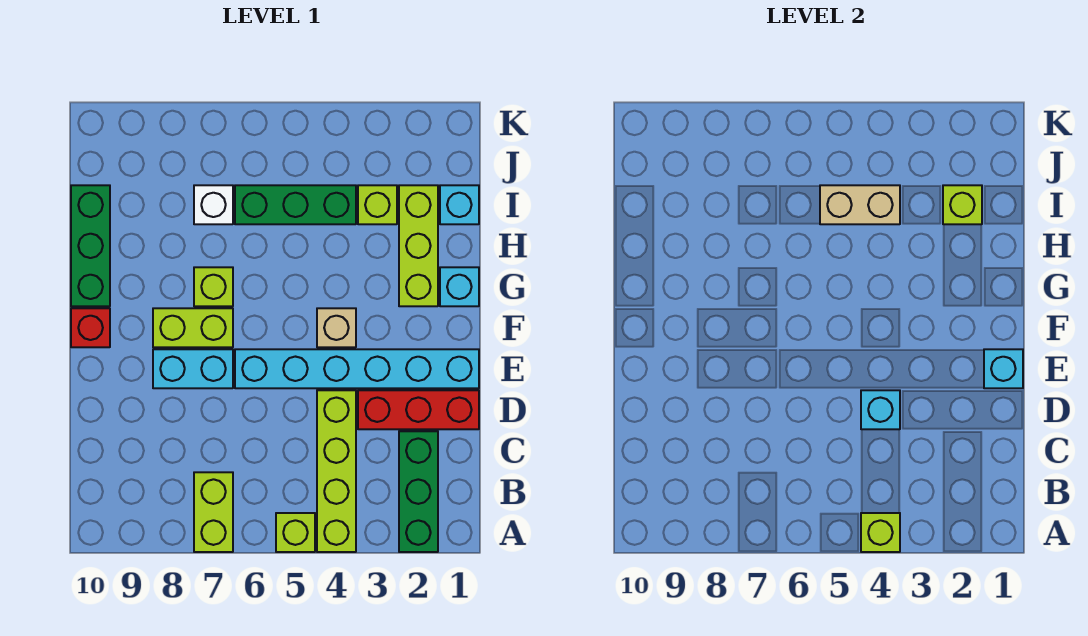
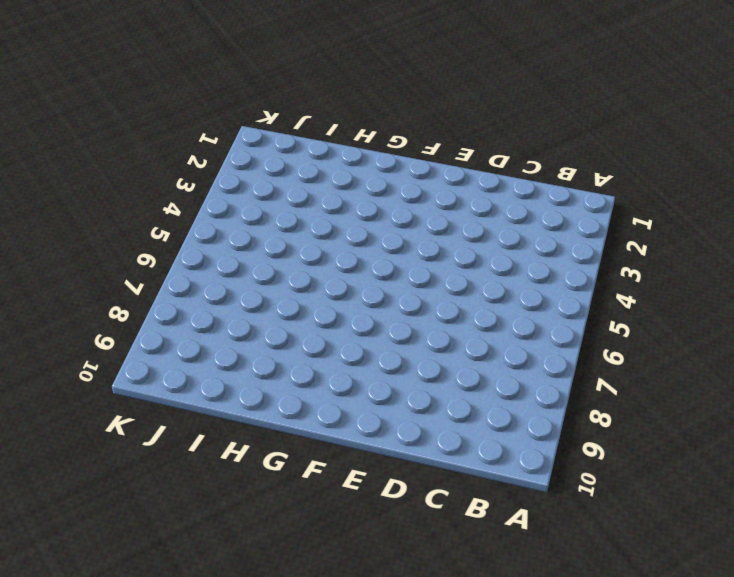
none -> green 1x3 brick [399,431,438,552]
none -> lime 1x4 brick [317,390,356,552]
none -> lime 1x1 brick [276,513,315,552]

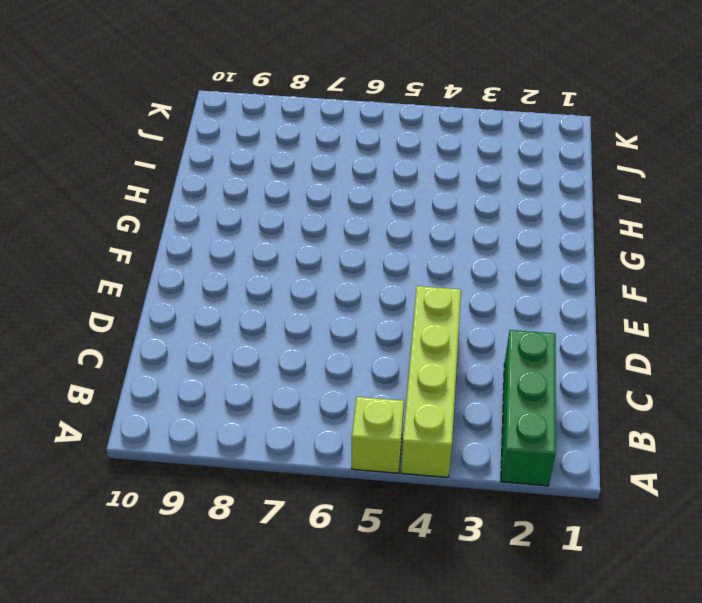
none -> lime 1x2 brick [194,472,233,552]
none -> red 1x3 brick [358,390,479,429]
none -> cyan 1x6 brick [235,349,479,388]

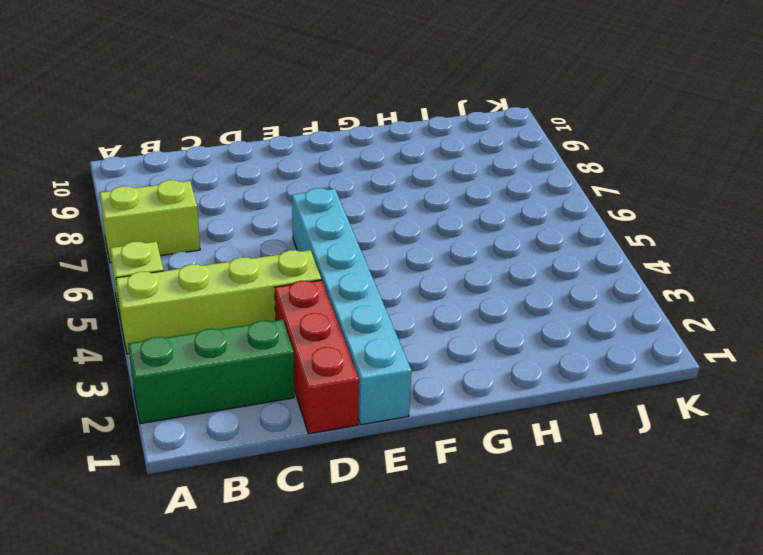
none -> cyan 1x2 brick [153,349,233,388]
none -> tan 1x1 brick [317,308,356,347]
none -> lime 1x2 brick [153,308,233,347]

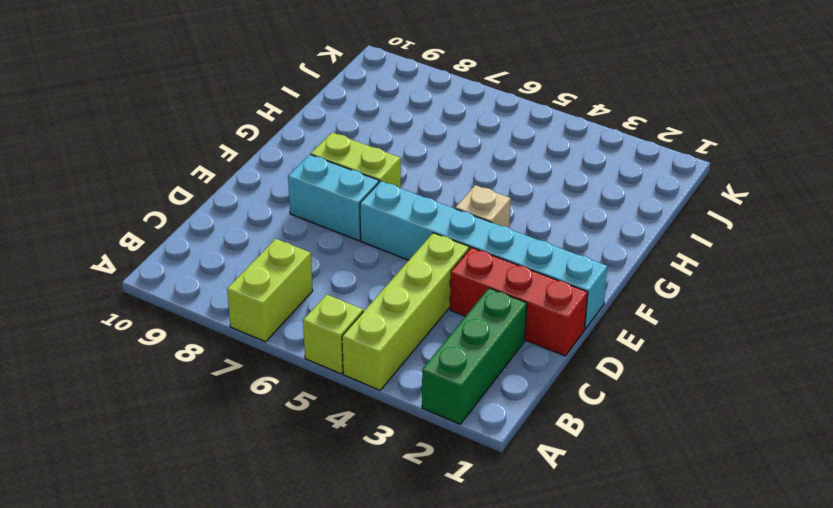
none -> red 1x1 brick [71,308,110,347]
none -> cyan 1x1 brick [440,267,479,306]
none -> lime 1x3 brick [399,185,438,306]

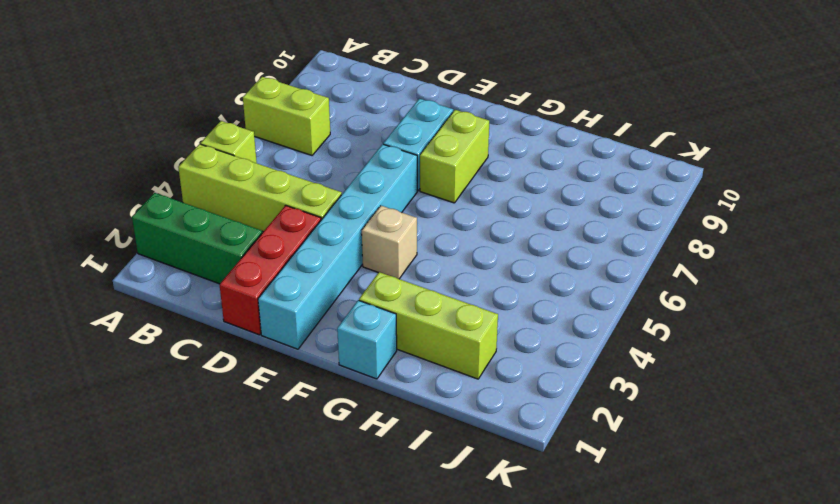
none -> red 1x1 brick [71,308,110,347]
none -> lime 1x1 brick [194,267,233,306]
none -> green 1x3 brick [71,185,110,306]

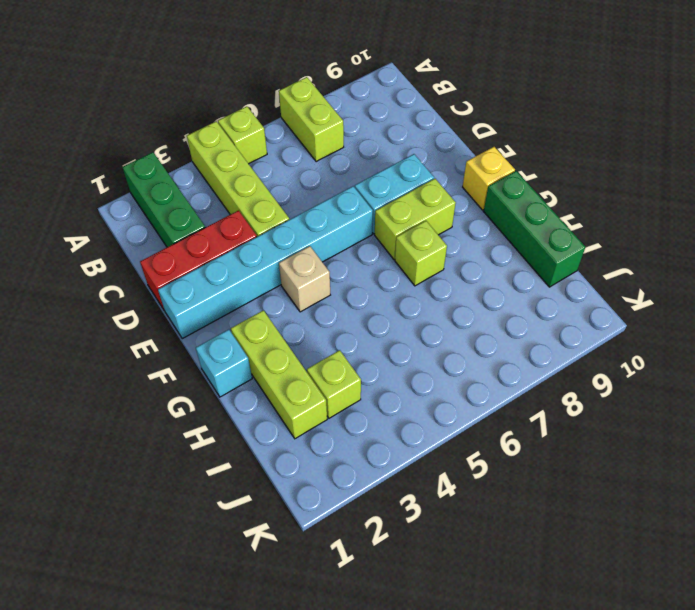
yellow 1x1 brick [463,147,515,210] -> red 1x1 brick [71,308,110,347]
none -> cyan 1x1 brick [440,185,479,224]
none -> green 1x3 brick [235,185,356,224]
none -> white 1x1 brick [194,185,233,224]

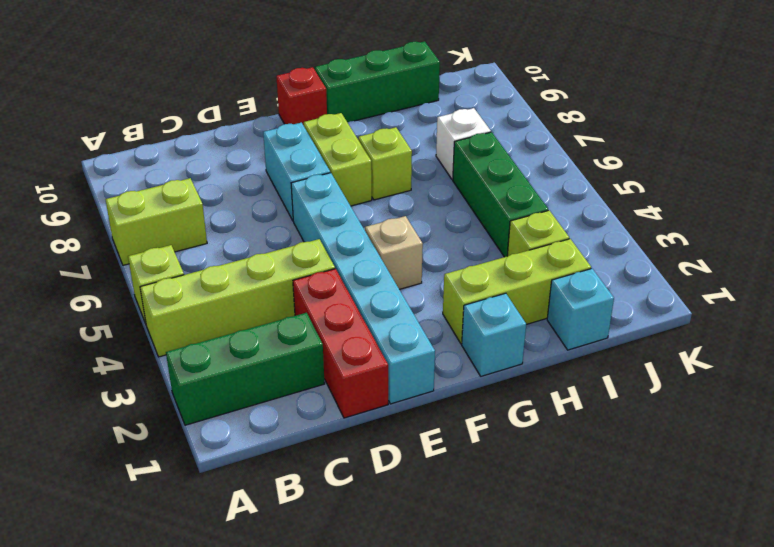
none -> lime 1x1 brick [861,513,900,552]
none -> cyan 1x1 brick [861,390,900,429]
none -> cyan 1x1 brick [984,349,1023,388]

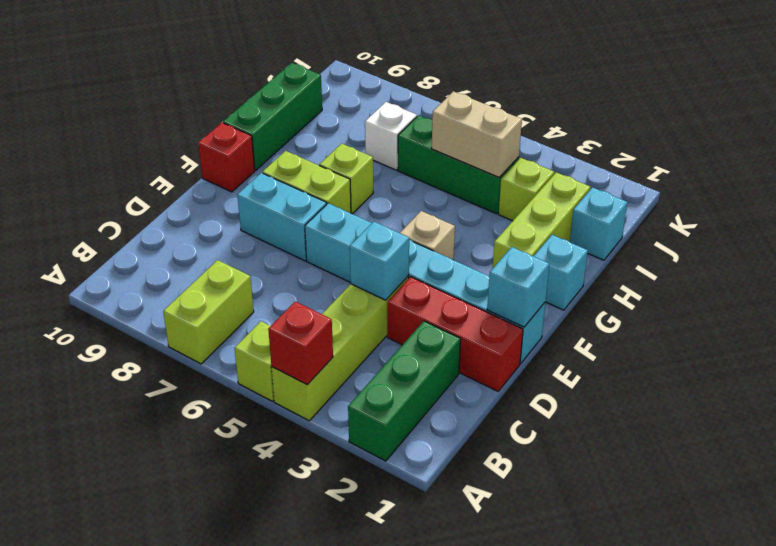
red 1x1 brick [268,301,333,385] -> lime 1x1 brick [861,513,900,552]
none -> lime 1x1 brick [943,185,982,224]

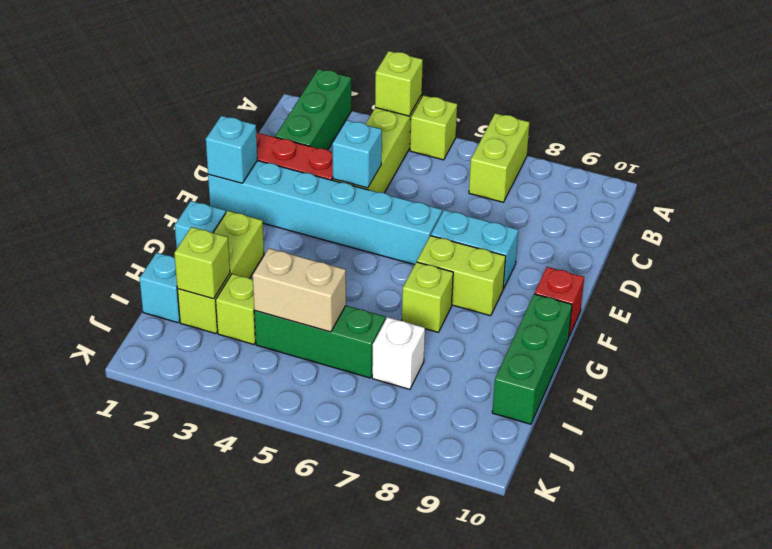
none -> tan 1x1 brick [317,308,356,347]

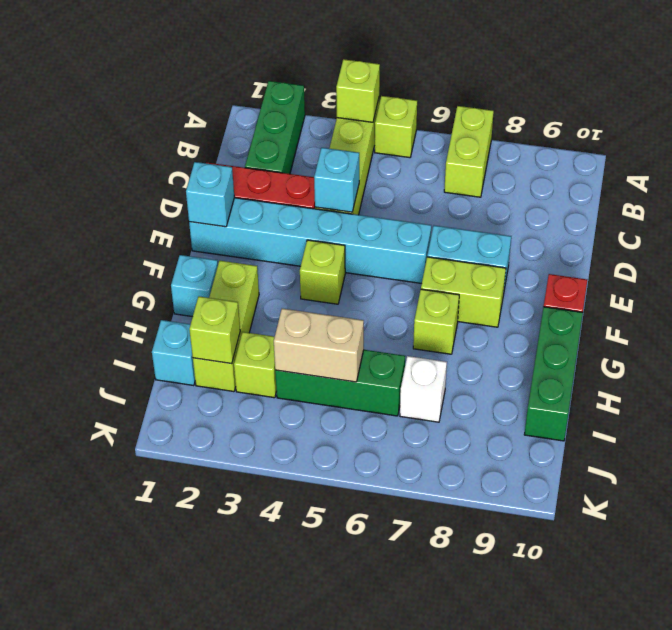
lime 1x1 brick [300,240,345,304] -> tan 1x1 brick [317,308,356,347]

